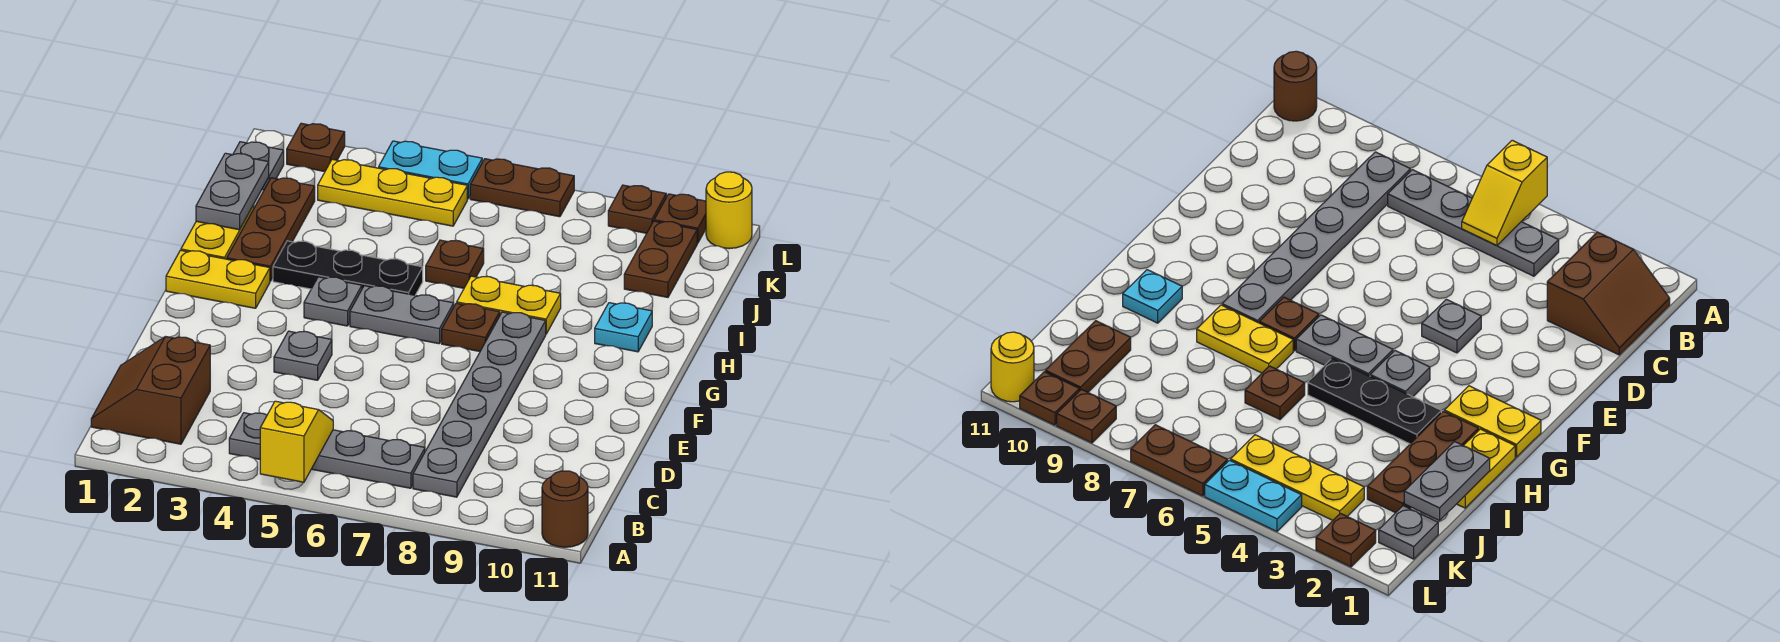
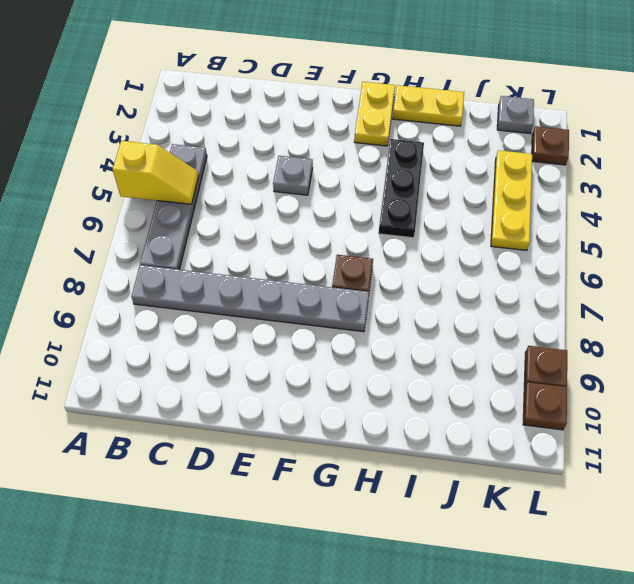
none -> brown 1x1 round brick [542,471,588,547]
none -> brown 2x2 slope [91,337,210,444]
none -> grey 1x1 plate [304,277,362,326]

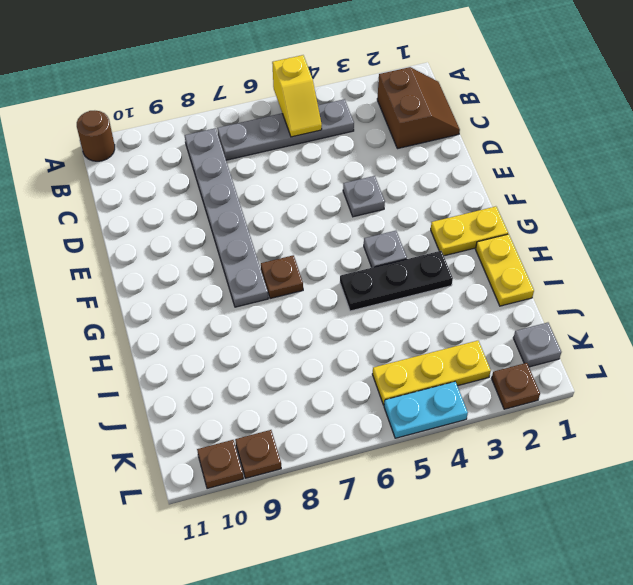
none -> grey 1x2 plate [350,286,454,344]
none -> brown 1x3 plate [227,178,315,281]
none -> yellow 1x2 plate [457,276,561,334]

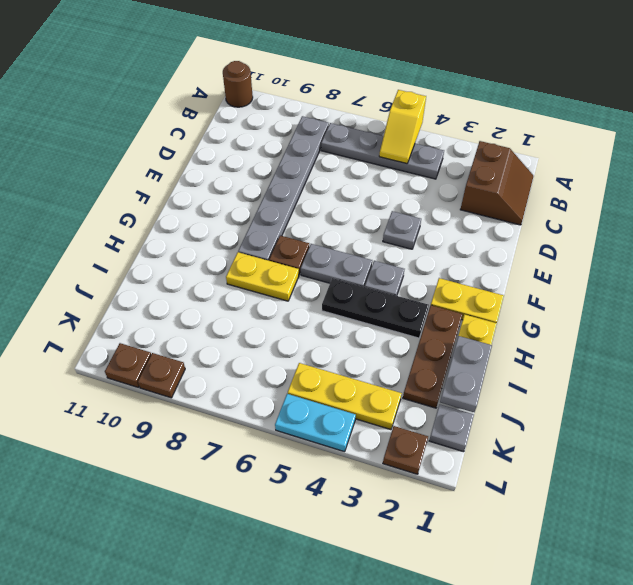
none -> cyan 1x1 plate [595,303,652,352]
none -> brown 1x1 plate [426,240,484,288]
none -> brown 1x2 plate [624,221,697,297]

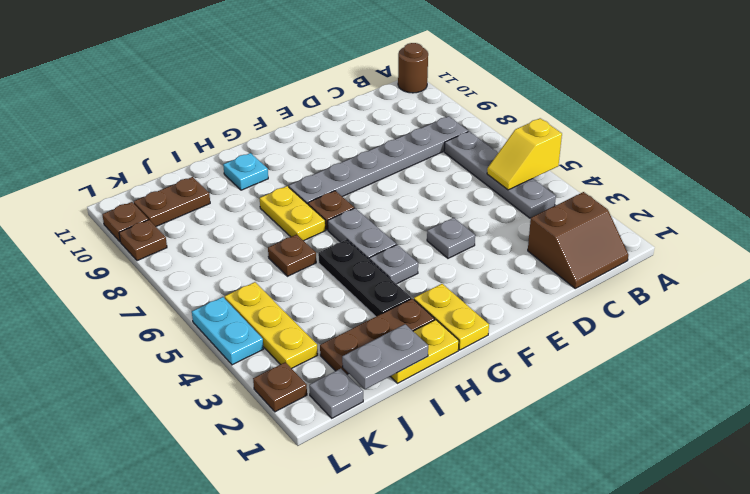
none -> brown 1x2 plate [470,159,574,217]
none -> yellow 1x1 round brick [706,172,752,249]

